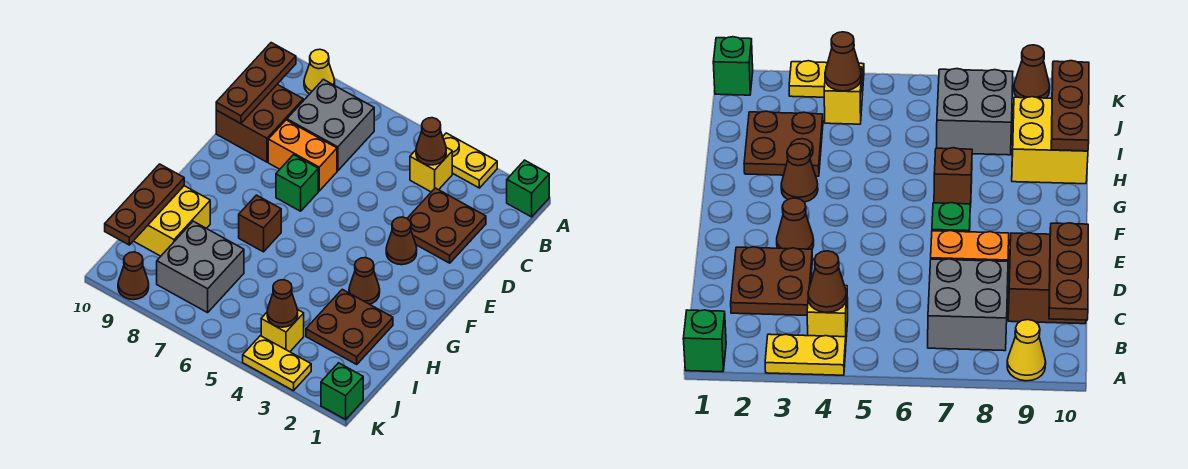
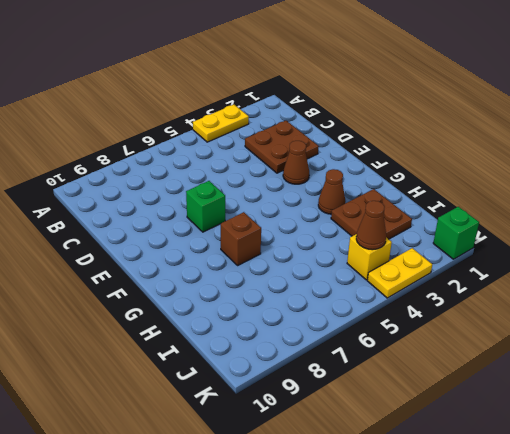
none -> green 1x1 brick [507,160,549,217]
none -> yellow 1x1 cone [304,49,335,94]
none -> yellow 1x1 brick [410,147,452,192]

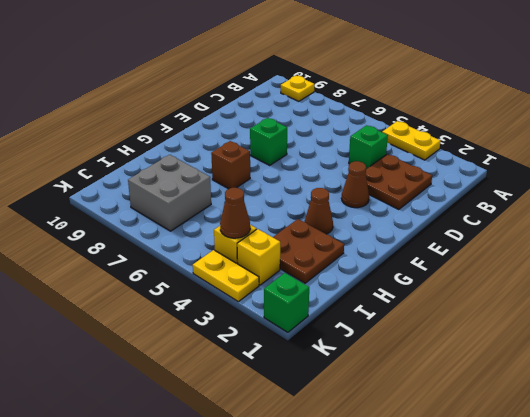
yellow 1x1 plate [281,76,314,101] -> yellow 1x1 cone [304,49,335,94]
green 1x1 brick [349,125,388,169] -> green 1x1 brick moved to [507,160,549,217]
yellow 1x1 brick [237,229,280,285] -> yellow 1x1 brick moved to [410,147,452,192]
none -> grey 2x2 brick [287,79,374,171]
none -> brown 2x2 brick [216,85,303,162]
none -> orange 1x2 brick [268,120,337,191]

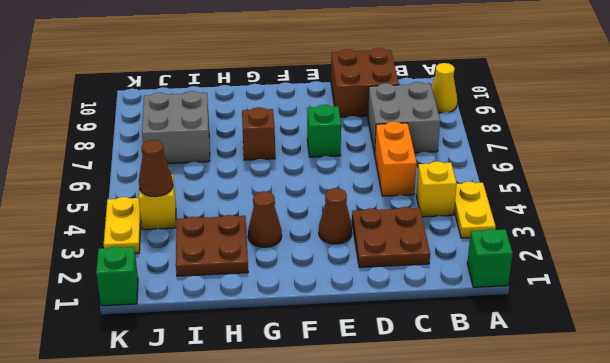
orange 1x2 brick [375,121,417,196] -> orange 1x2 brick moved to [268,120,337,191]
none -> yellow 2x2 brick [134,186,210,256]
none -> brown 1x1 cone [118,252,149,300]
none -> brown 1x1 cone [416,118,446,165]

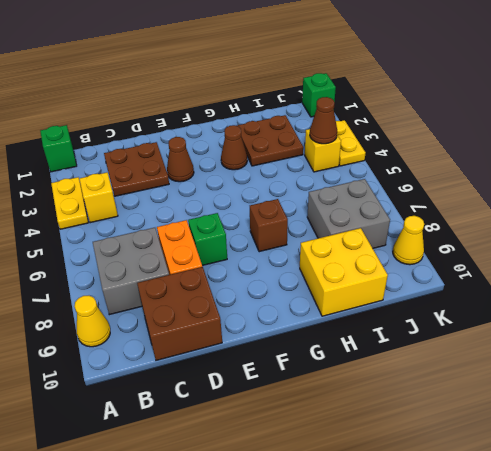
yellow 1x1 cone [393,216,424,265] -> brown 1x1 cone [118,252,149,300]
none -> brown 1x1 cone [416,118,446,165]
none -> brown 1x3 plate [216,43,296,124]
none -> brown 1x3 plate [105,164,184,245]

